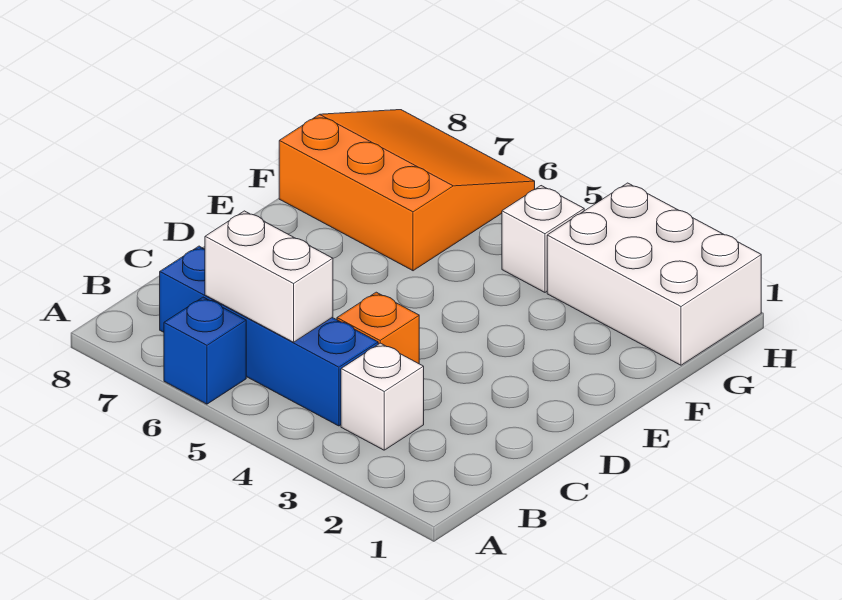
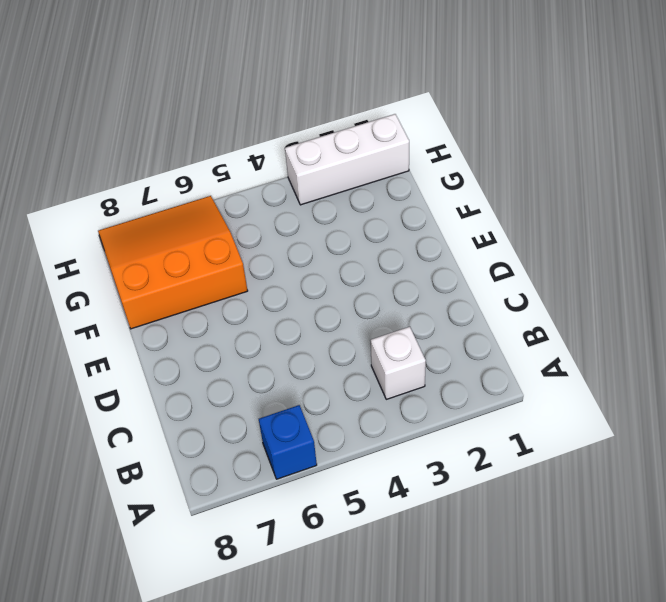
white 1x3 brick [285,114,409,205] -> white 2x3 brick [547,183,761,365]
none -> blue 1x4 brick [160,246,378,426]
none -> orange 1x1 brick [337,292,419,364]

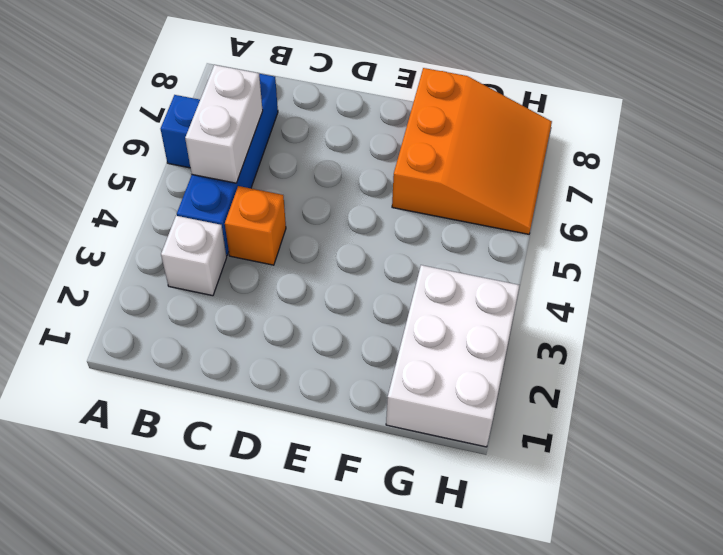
none -> white 1x1 brick [502,186,584,292]

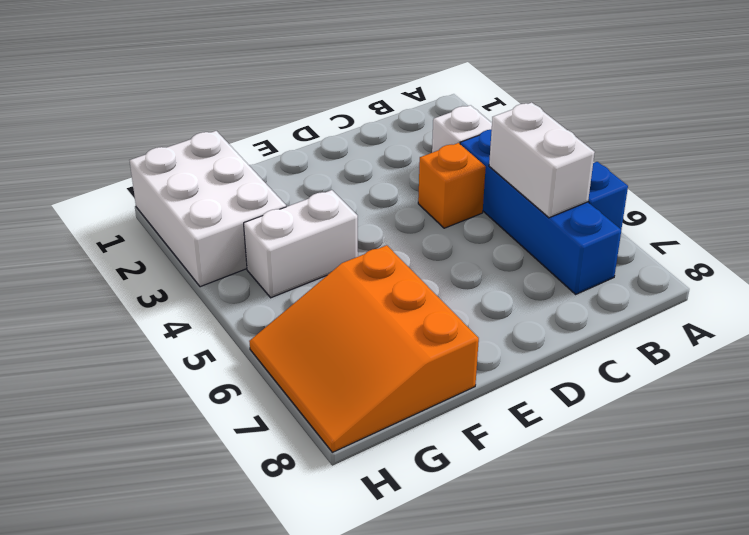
white 1x2 brick [244,190,358,298] -> white 1x1 brick [502,186,584,292]

